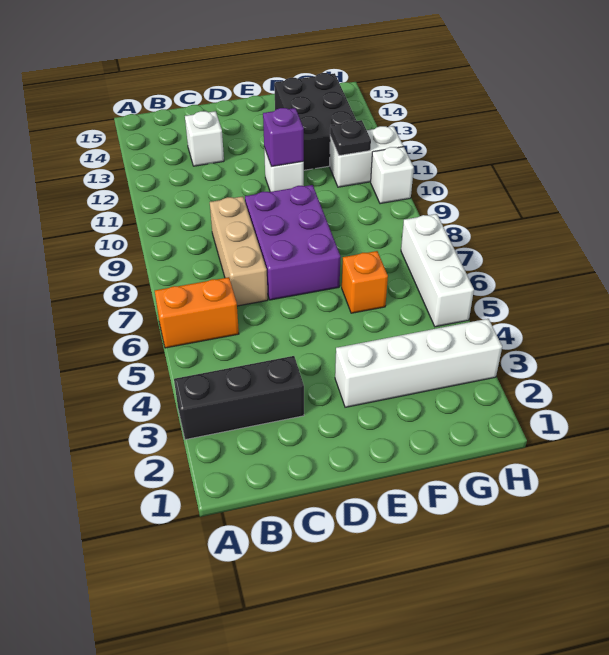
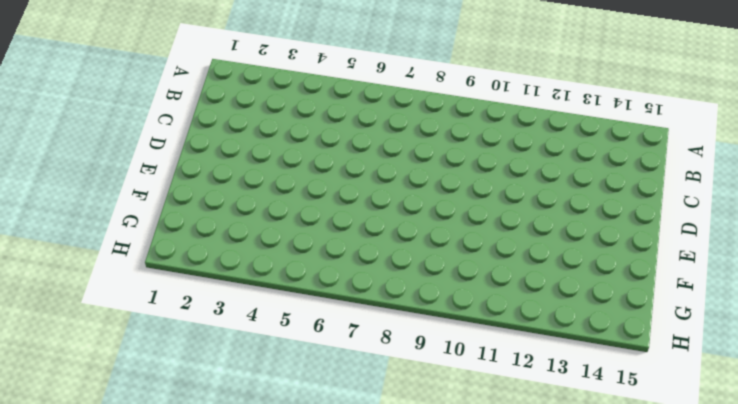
none -> black 1x3 brick [174,356,304,440]
none -> orange 1x2 brick [155,277,239,348]
none -> tan 1x3 brick [210,196,268,306]

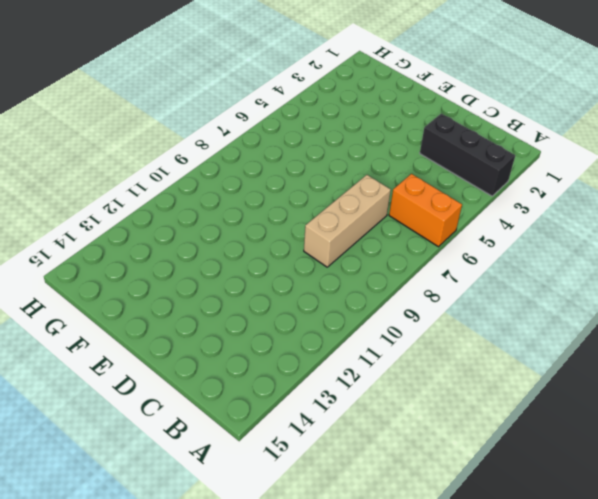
none -> white 1x1 brick [185,111,224,166]
none -> purple 2x3 brick [245,185,341,300]
none -> white 1x4 brick [335,319,502,407]

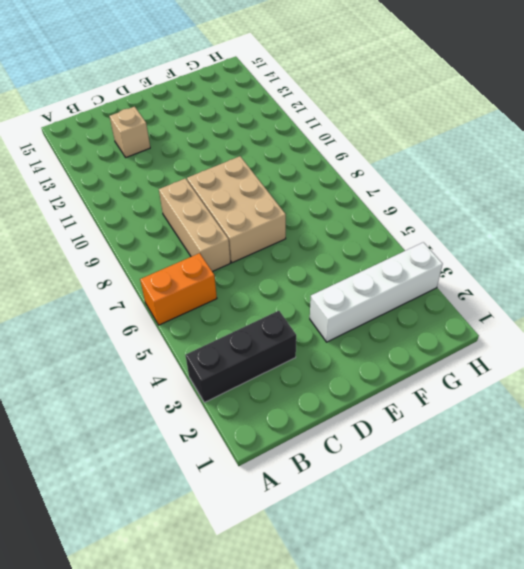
tan 1x1 brick [110,107,150,157] -> white 1x1 brick [185,111,224,166]
tan 2x3 brick [187,156,286,263] -> purple 2x3 brick [245,185,341,300]
none -> white 1x1 brick [264,148,304,192]
none -> orange 1x1 brick [342,251,388,313]
none -> black 2x3 brick [274,73,356,170]

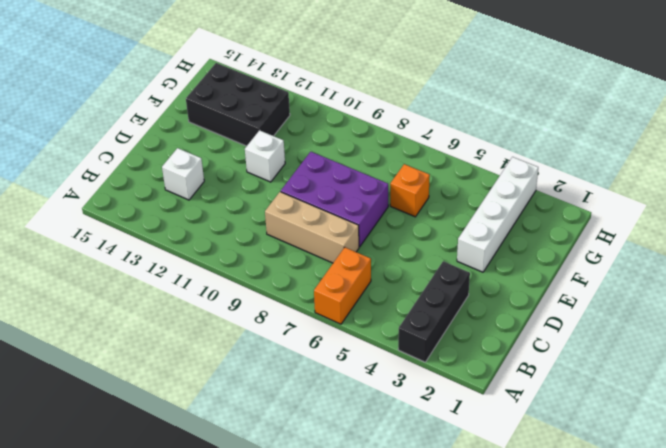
none -> white 1x2 brick [330,126,403,187]
none -> white 1x3 brick [401,214,474,327]
none -> white 1x1 brick [371,147,414,204]

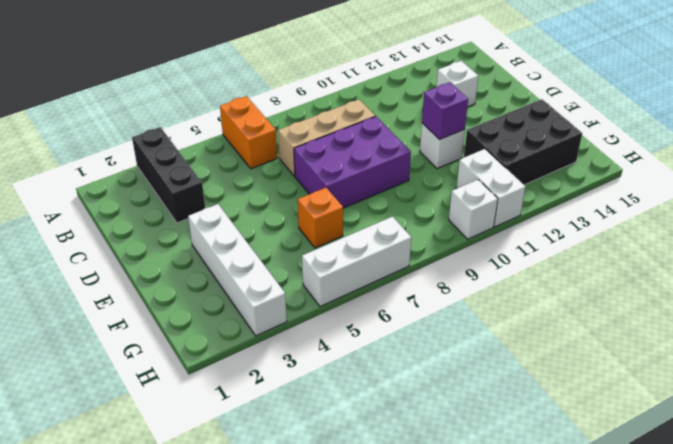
none -> black 1x1 plate [330,120,371,156]

